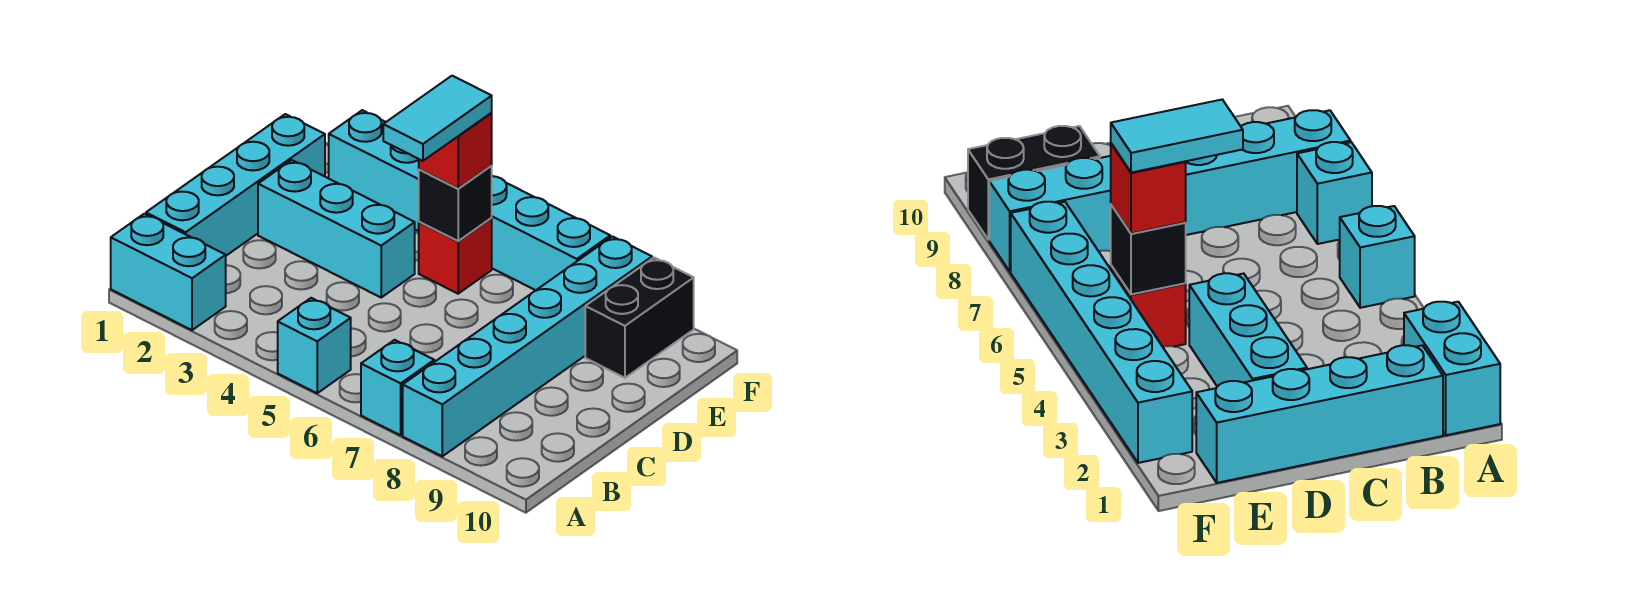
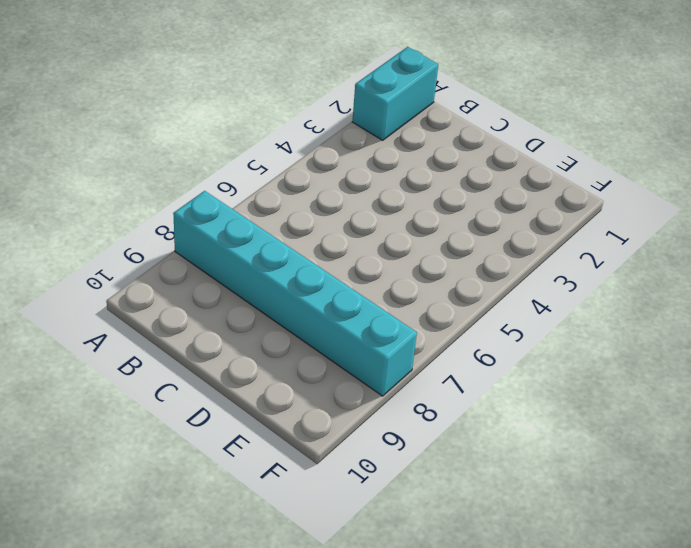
none -> cyan 1x1 brick [278,298,351,393]
none -> cyan 1x1 brick [361,340,434,435]
none -> cyan 1x4 brick [146,114,325,256]

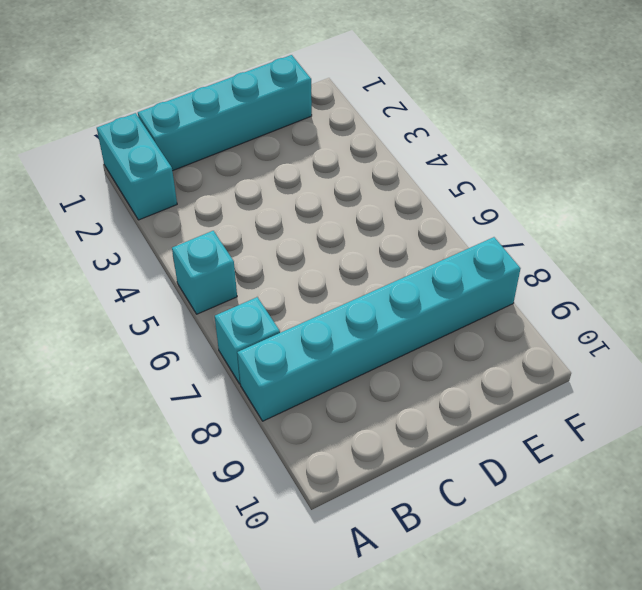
none -> cyan 1x3 brick [258,160,415,297]
none -> red 1x1 brick [419,218,492,294]
none -> black 1x2 brick [585,258,694,378]

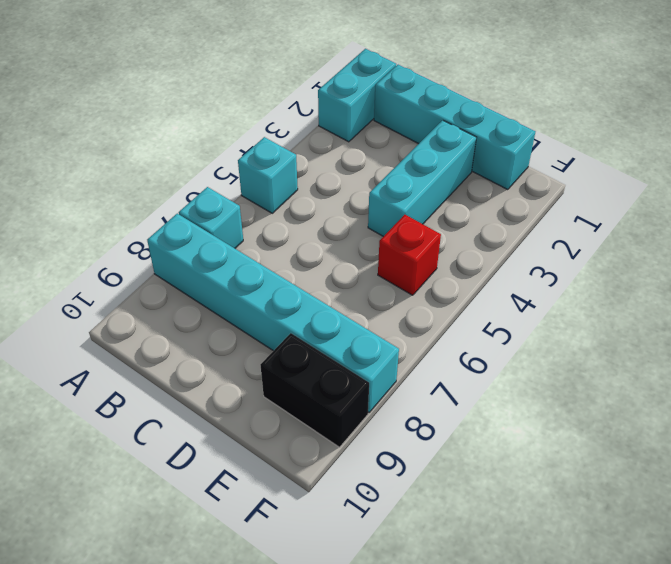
none -> cyan 1x6 brick [329,110,610,290]
none -> black 1x1 brick [419,165,492,241]
none -> red 1x1 brick [419,113,492,188]

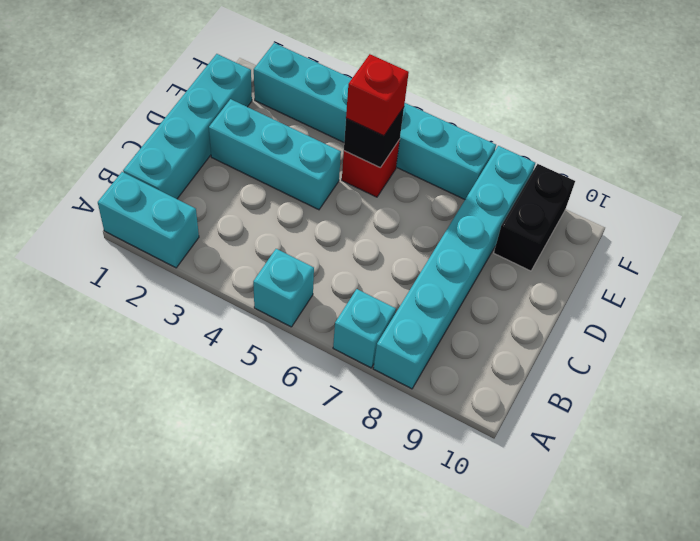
none -> cyan 1x2 tile [383,76,492,161]

